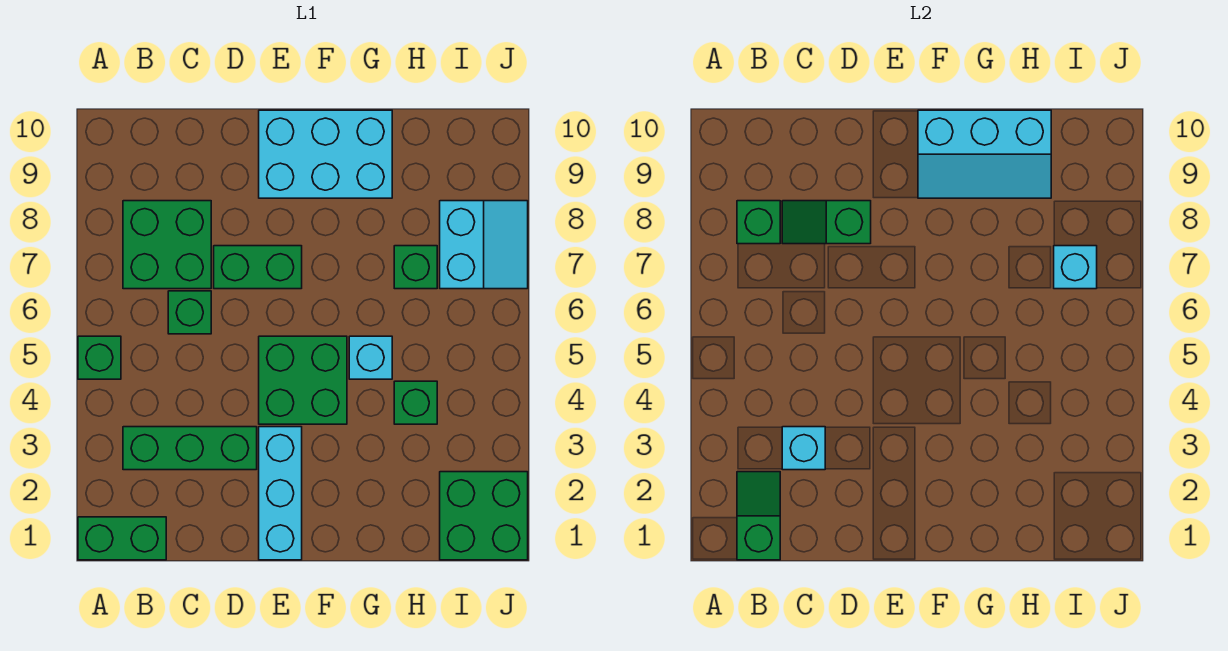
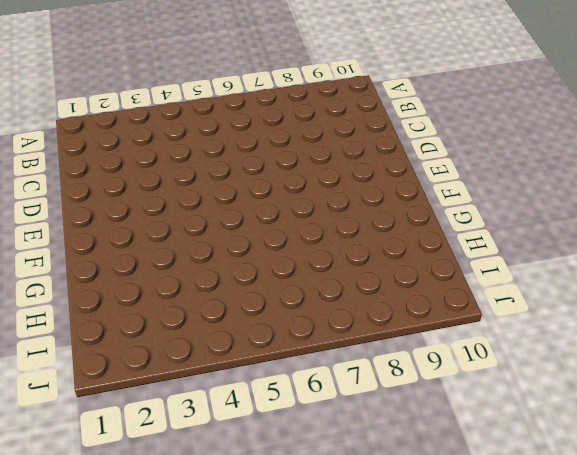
none -> green 1x2 brick [78,517,166,560]
none -> green 1x1 brick [78,336,121,379]
none -> green 1x3 brick [123,427,257,470]

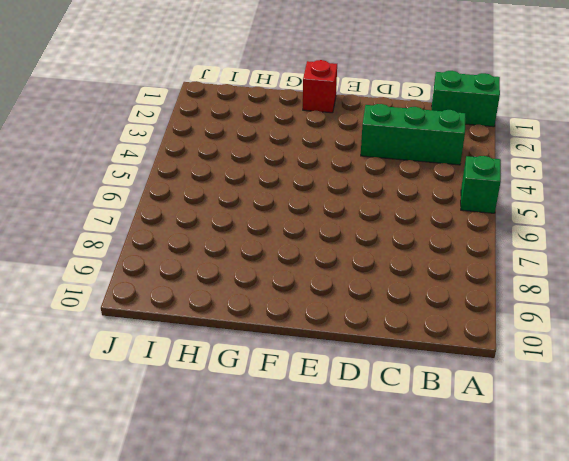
red 1x1 brick [303,60,337,113] -> none
none -> green 2x2 brick [123,201,211,289]
none -> green 1x1 brick [168,291,211,334]
none -> green 1x2 brick [214,246,302,289]

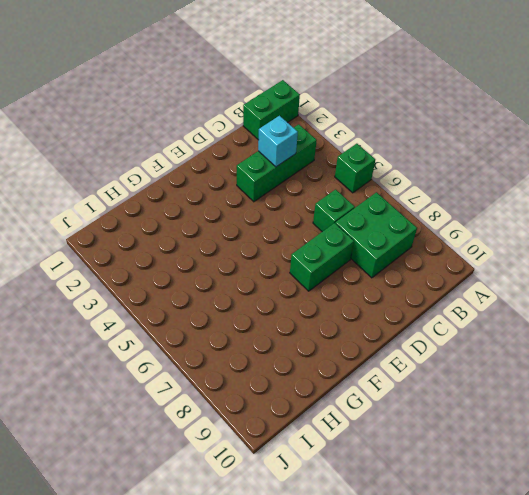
none -> cyan 1x3 brick [259,427,302,560]
none -> green 2x2 brick [259,336,347,424]
none -> cyan 2x3 brick [259,110,392,198]

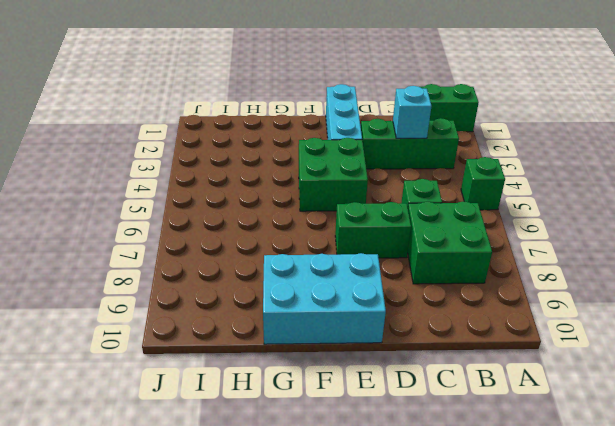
none -> cyan 1x1 brick [349,336,392,379]
none -> green 1x1 brick [394,381,437,424]
none -> green 1x1 brick [394,246,437,289]

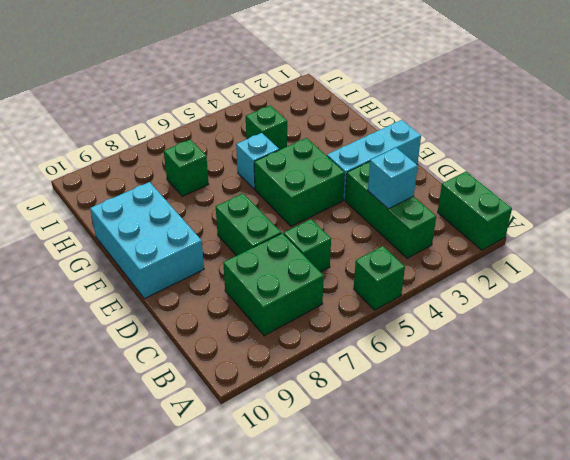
none -> green 2x2 brick [440,472,528,560]
none -> cyan 2x2 slope [440,201,528,289]
none -> green 1x2 slope [737,472,780,560]

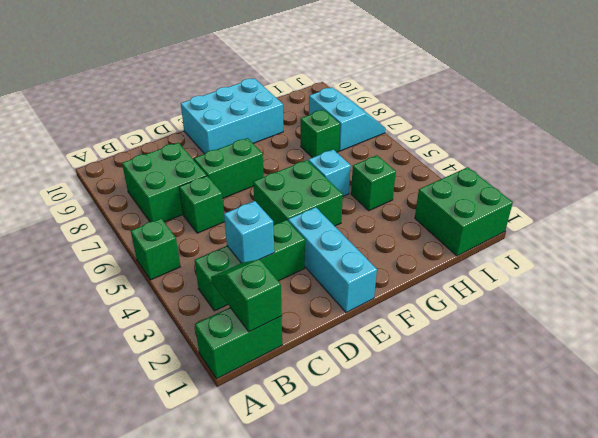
none -> green 1x1 brick [737,201,780,244]
none -> green 1x2 slope [782,201,871,244]
none -> cyan 2x3 slope [918,110,1051,198]

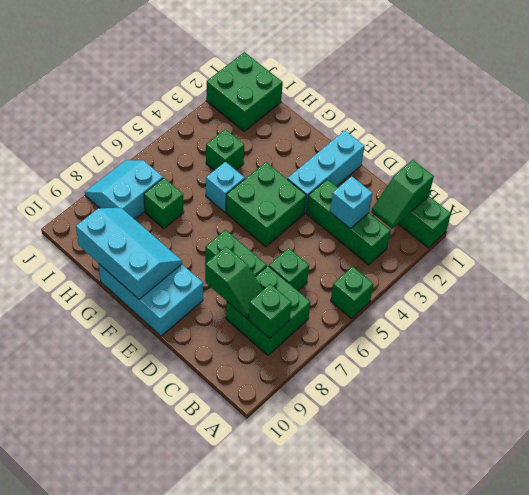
none -> cyan 1x1 brick [1054,246,1097,289]

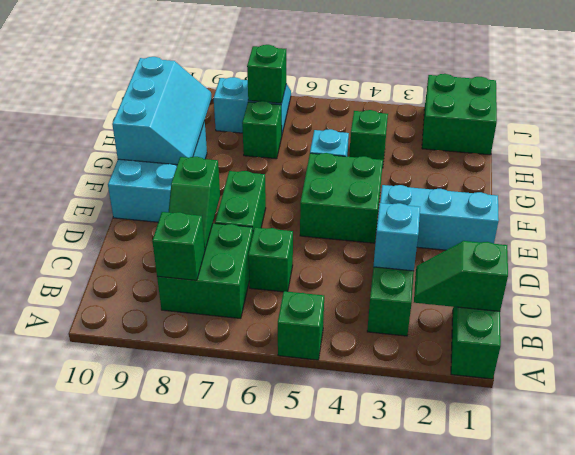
green 1x1 brick [247,45,286,103] -> cyan 1x1 brick [1054,246,1097,289]

